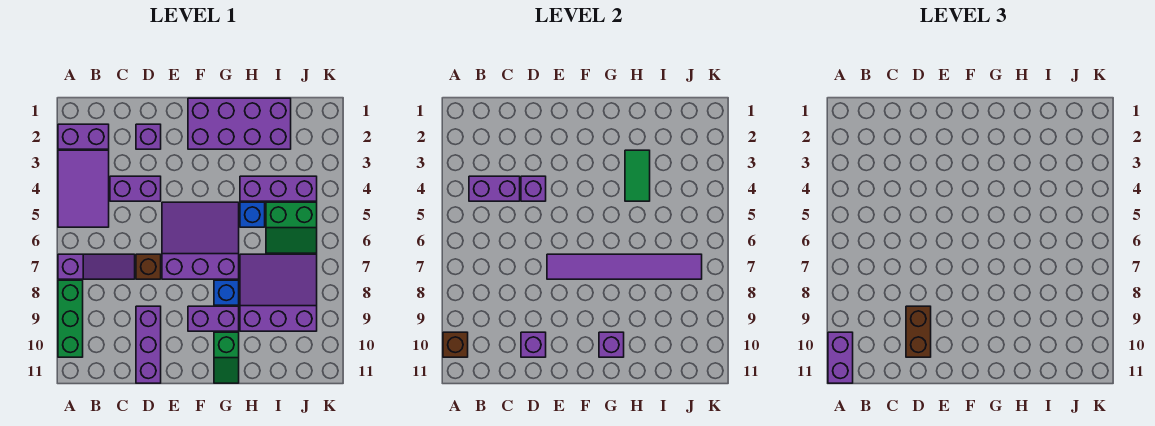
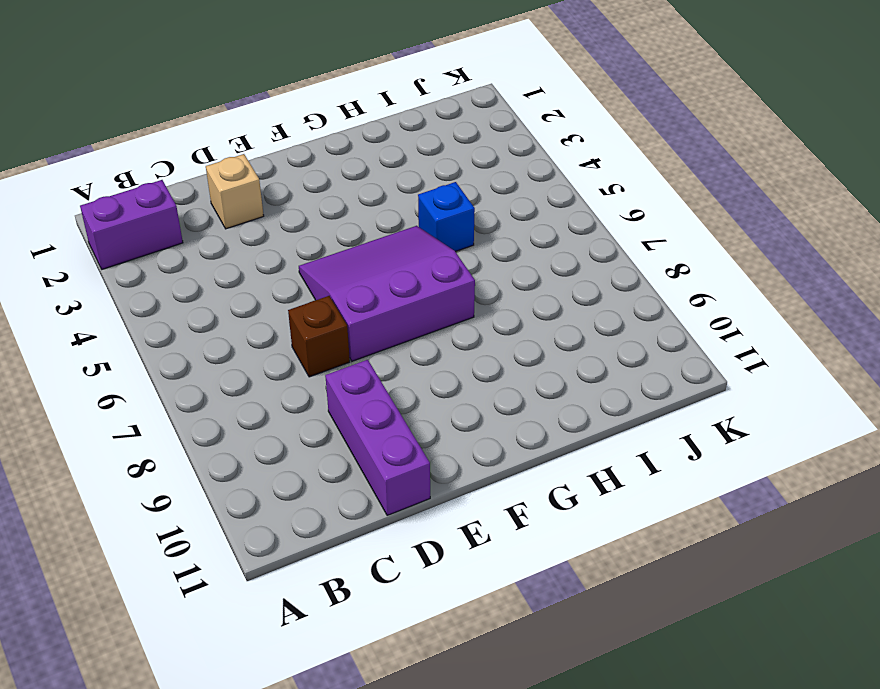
tan 1x1 brick [206,154,264,229] -> purple 1x1 brick [136,124,161,149]
none -> purple 2x3 tile [58,150,109,227]
none -> purple 1x3 slope [58,254,135,279]
none -> green 1x3 brick [58,280,83,357]

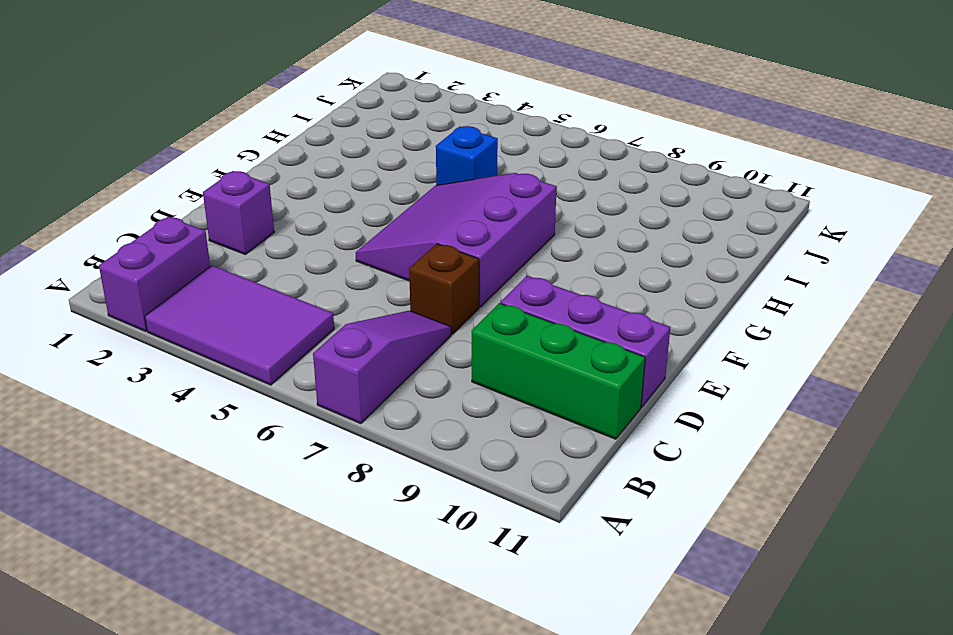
green 1x3 brick [472,303,645,439] -> green 1x3 brick moved to [58,280,83,357]
none -> purple 1x2 brick [110,176,161,201]
none -> purple 2x4 brick [188,98,291,149]
none -> purple 1x2 brick [188,306,239,331]

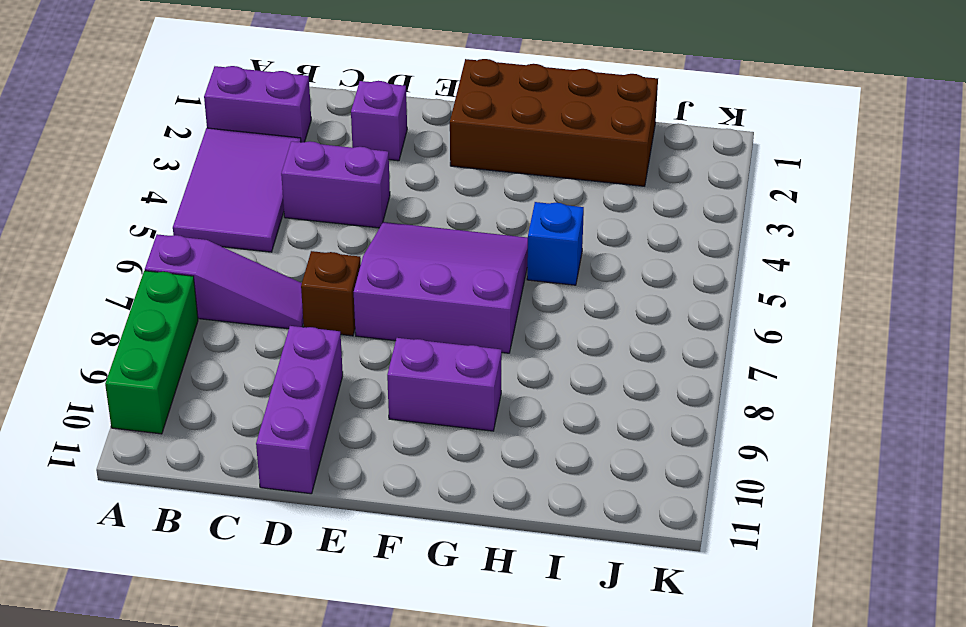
brown 2x4 brick [450,59,658,186] -> purple 2x4 brick [188,98,291,149]
none -> blue 1x1 brick [214,280,239,305]
none -> green 1x2 slope [214,332,239,383]
none -> purple 1x3 brick [240,176,317,201]

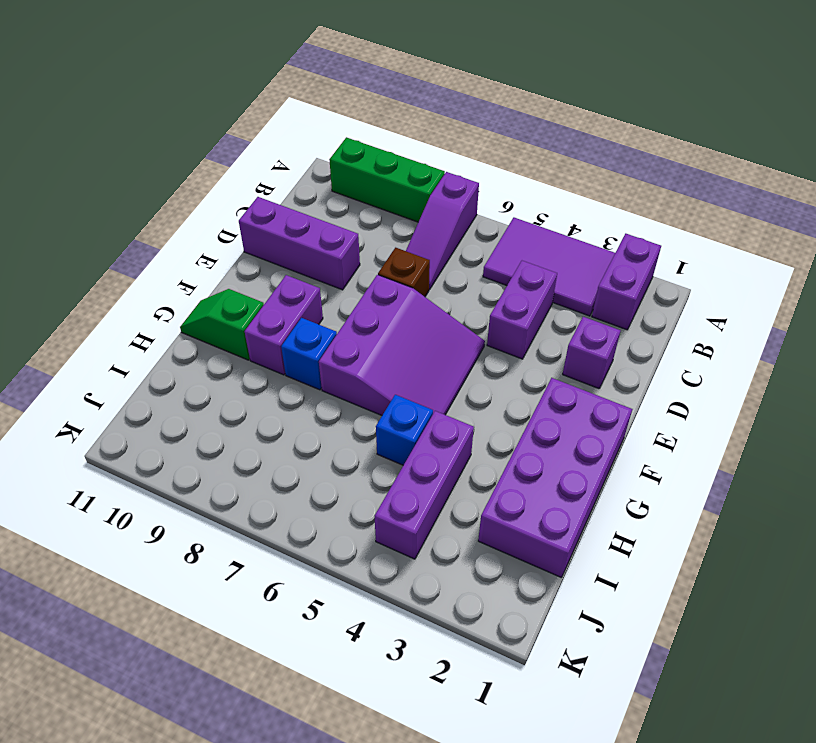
none -> purple 3x3 slope [240,254,317,331]
none -> green 2x2 slope [266,202,317,253]
none -> brown 1x1 brick [443,332,468,357]

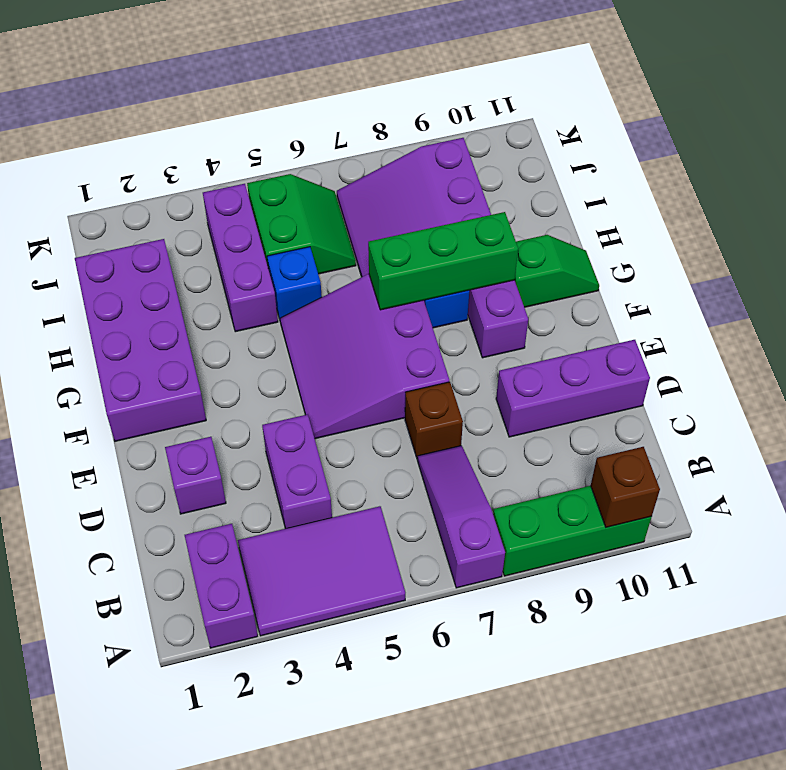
green 1x3 brick [368,212,518,310] -> purple 1x6 tile [547,254,702,279]
none -> purple 1x2 brick [469,176,520,201]
none -> purple 1x1 brick [521,176,546,201]
none -> purple 1x1 brick [521,332,546,357]

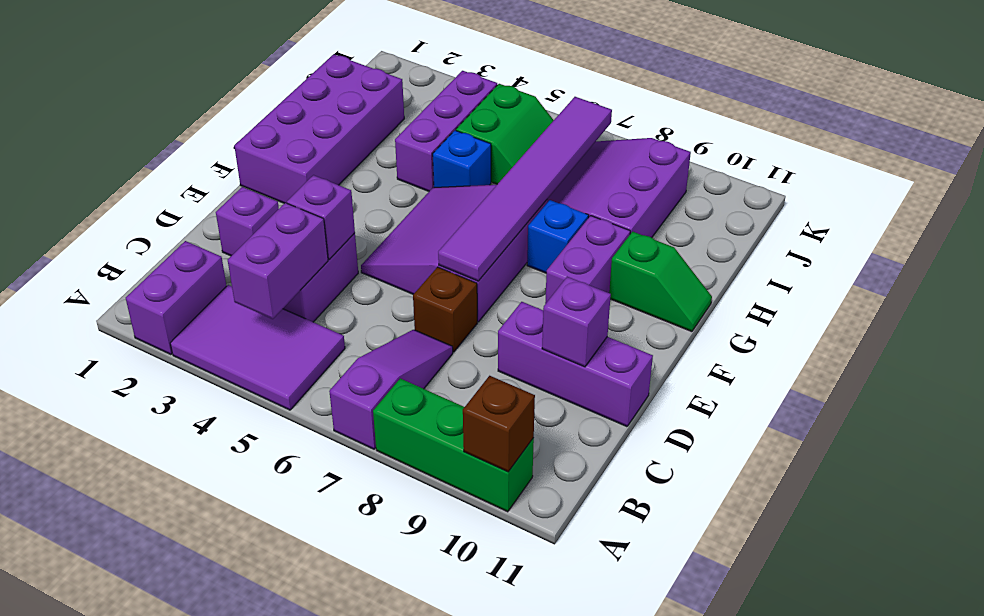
none -> purple 1x1 brick [599,332,624,357]
none -> green 1x2 tile [625,150,650,201]
none -> purple 1x2 brick [828,332,853,383]

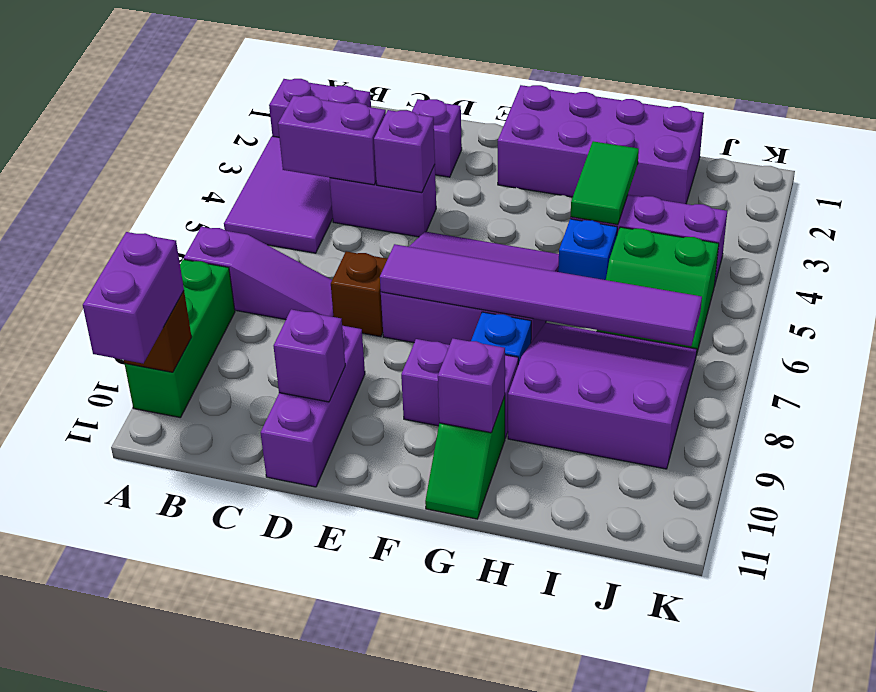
none -> brown 1x2 brick [906,306,931,357]

